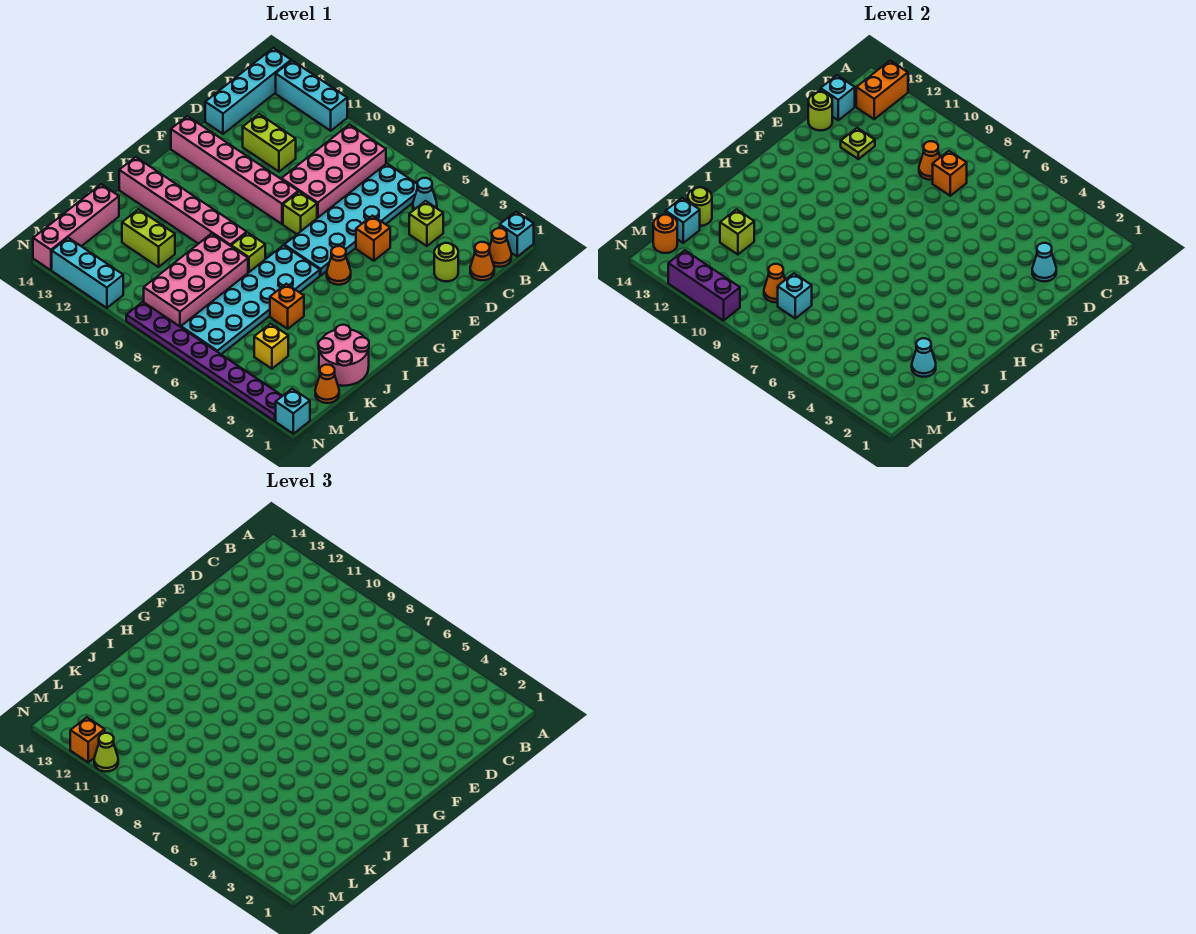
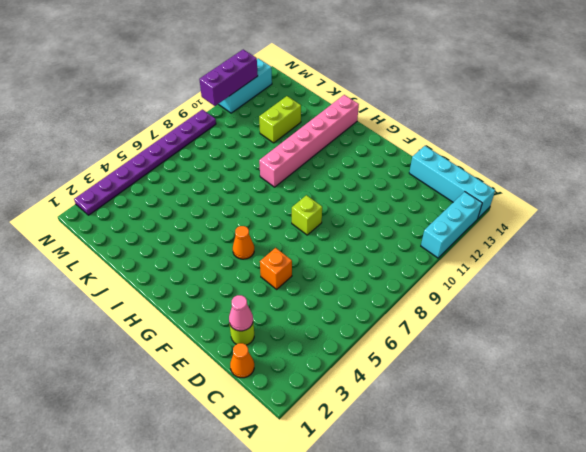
pink 1x1 cone [229,295,253,331] -> cyan 1x1 cone [1032,243,1056,281]
none -> cyan 1x1 brick [500,212,534,256]
none -> orange 1x1 cone [490,228,511,267]
none -> cyan 1x1 cone [413,178,437,210]
none -> cyan 2x6 plate [284,164,418,275]

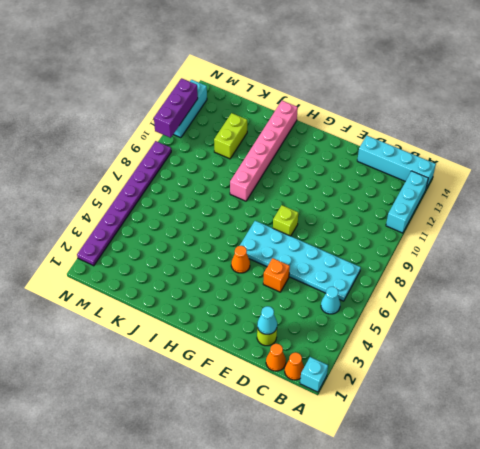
none -> pink 2x4 brick [281,125,386,218]
none -> lime 1x1 brick [409,201,443,246]
none -> lime 1x2 brick [243,114,296,172]
none -> pink 1x6 brick [171,116,298,224]

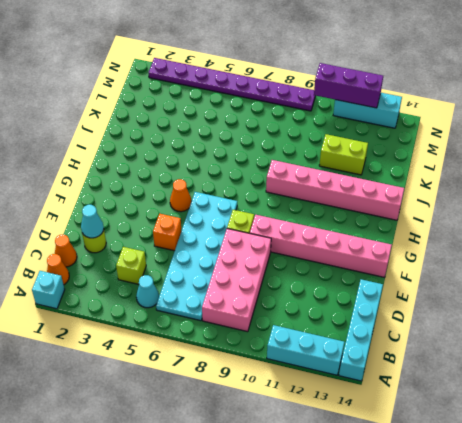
none -> lime 1x2 brick [243,114,296,172]
none -> cyan 2x6 plate [181,245,320,354]
none -> lime 1x1 brick [231,232,265,273]
none -> pink 2x2 round brick [318,325,369,386]

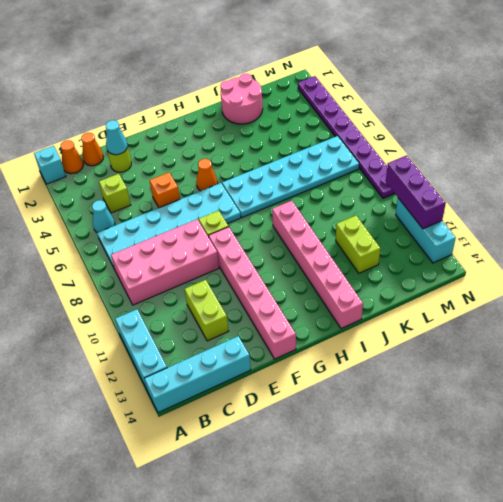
none -> lime 1x1 brick [231,232,265,273]
none -> orange 1x1 brick [270,284,304,329]
none -> pink 2x4 brick [144,234,248,327]
none -> pink 1x4 brick [33,184,119,270]

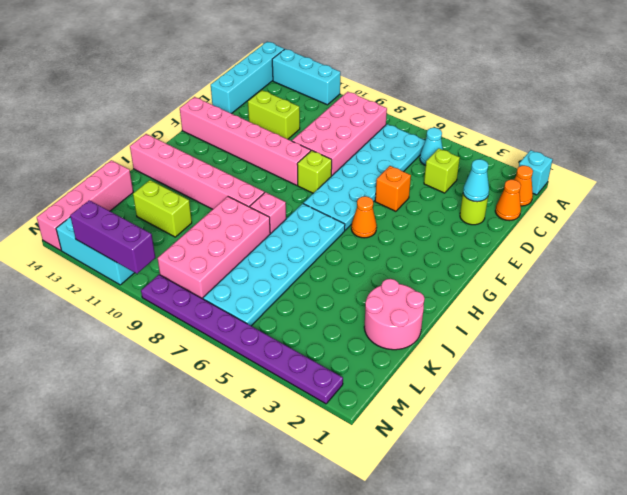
pink 1x1 brick [250,192,286,234] -> lime 1x1 brick [231,232,265,273]
none -> orange 1x1 brick [270,284,304,329]
none -> orange 1x1 cone [315,365,339,403]
none -> yellow 1x1 brick [254,324,288,369]
none -> cyan 1x1 brick [276,389,310,434]

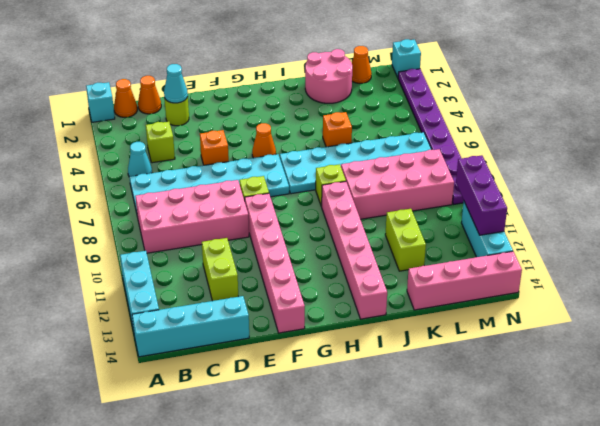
none -> yellow 1x1 brick [254,324,288,369]
none -> orange 1x2 brick [856,61,908,119]
none -> orange 1x1 brick [933,151,967,196]
none -> orange 1x1 cone [919,141,940,180]

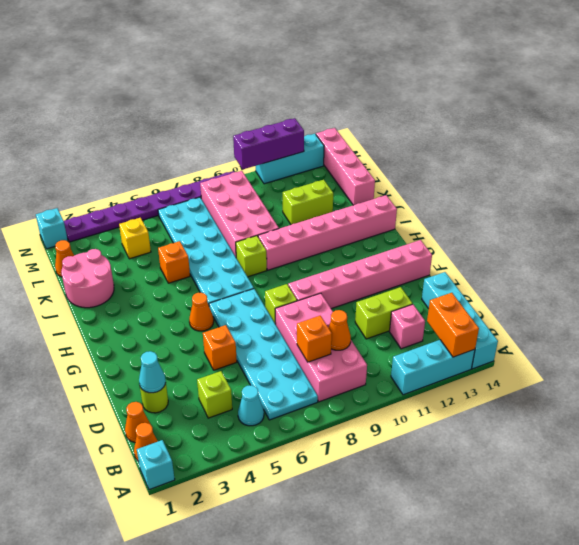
pink 1x1 brick [389,304,425,349] -> none
none -> cyan 1x1 brick [821,75,855,120]
none -> lime 1x1 plate [841,128,875,159]
none -> lime 1x1 round brick [808,92,832,130]
none -> cyan 1x1 cone [912,338,936,377]

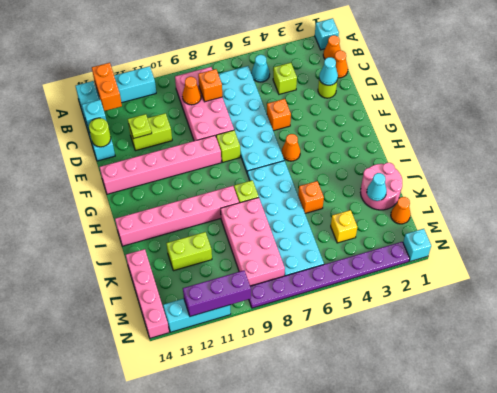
none -> lime 1x1 brick [720,209,754,254]
none -> lime 1x1 round brick [688,187,712,226]
none -> cyan 1x1 brick [778,274,812,318]
none -> orange 1x1 cone [764,264,785,302]

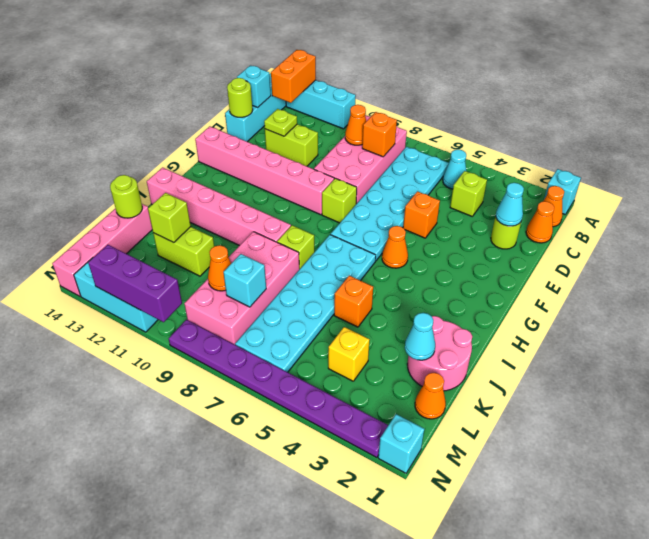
none -> cyan 1x1 brick [666,198,700,243]
none -> orange 1x1 round brick [653,215,677,253]
none -> lime 1x1 cone [94,733,118,772]
none -> orange 1x1 brick [70,717,105,762]

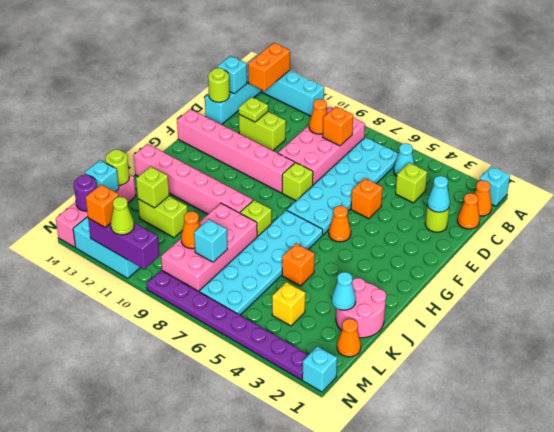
purple 1x1 round brick [74,175,97,211] -> orange 1x1 round brick [653,215,677,253]

